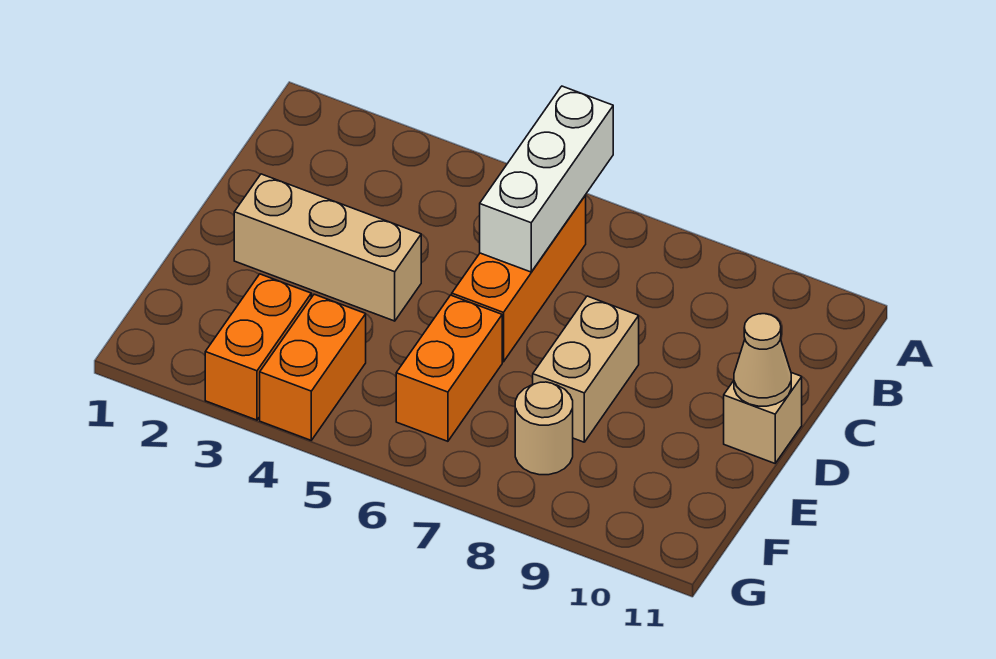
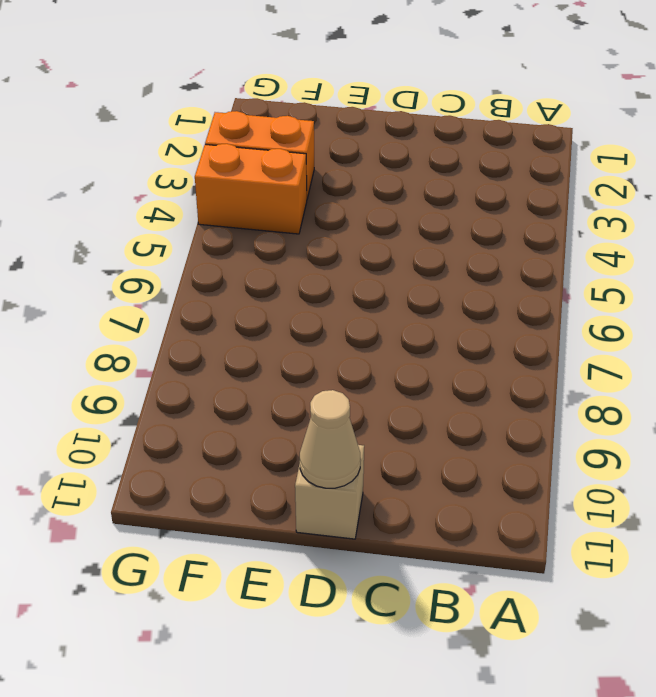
none -> orange 1x3 brick [452,195,586,362]
none -> tan 1x3 brick [234,174,421,321]

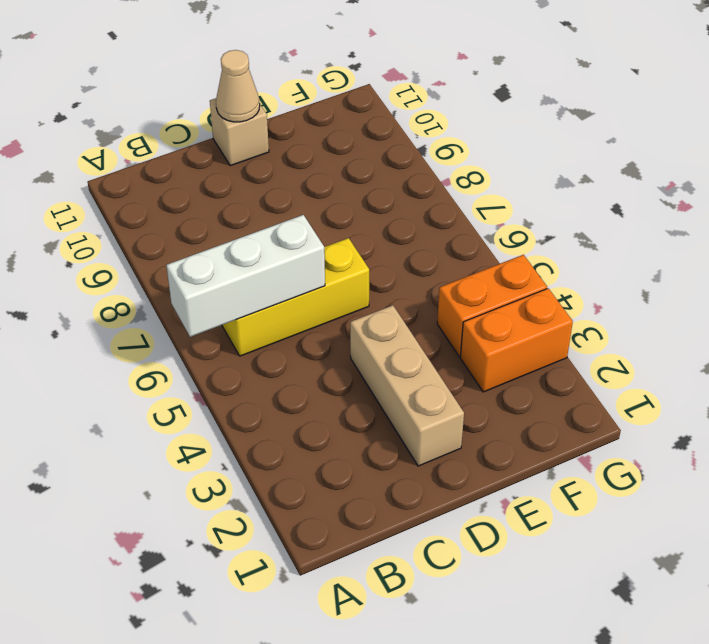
yellow 1x3 brick [222,238,369,356] -> orange 1x3 brick [452,195,586,362]
none -> tan 1x2 brick [533,296,639,442]
none -> orange 1x2 brick [396,295,502,441]

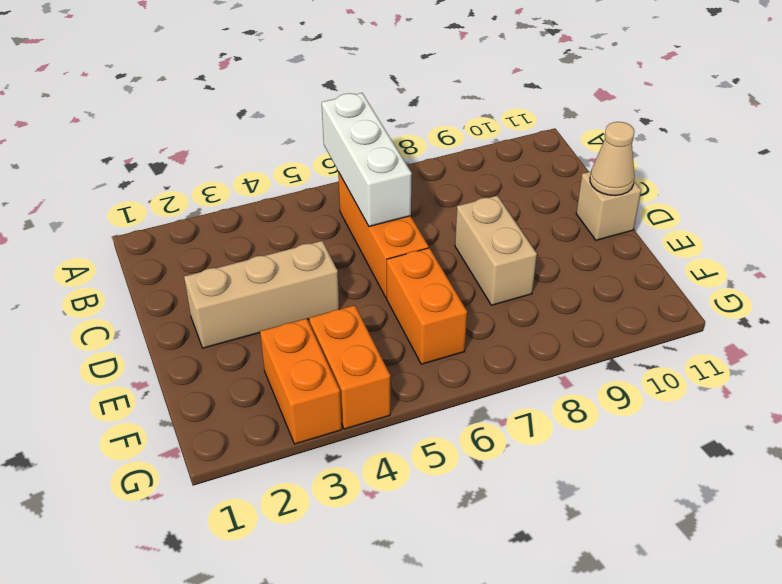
none -> tan 1x1 round brick [515,382,573,475]

